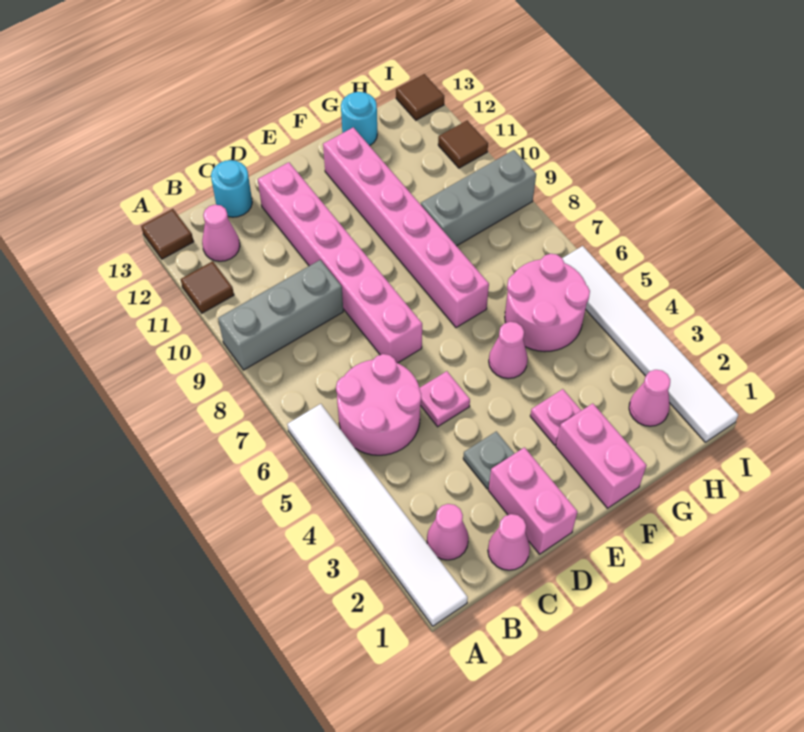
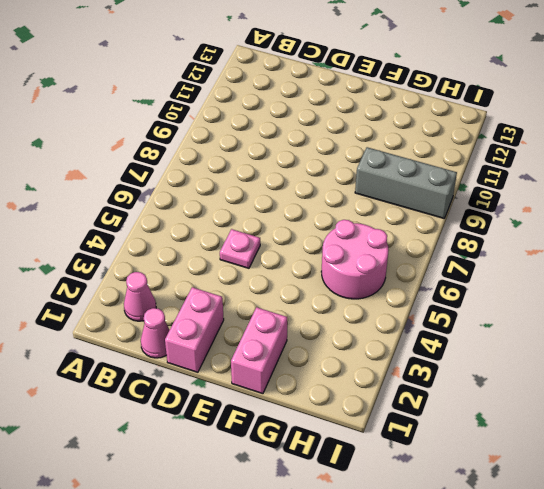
none -> white 1x6 tile [287,404,468,626]
none -> grey 1x3 brick [218,260,343,370]
none -> brown 1x1 tile [181,261,234,313]

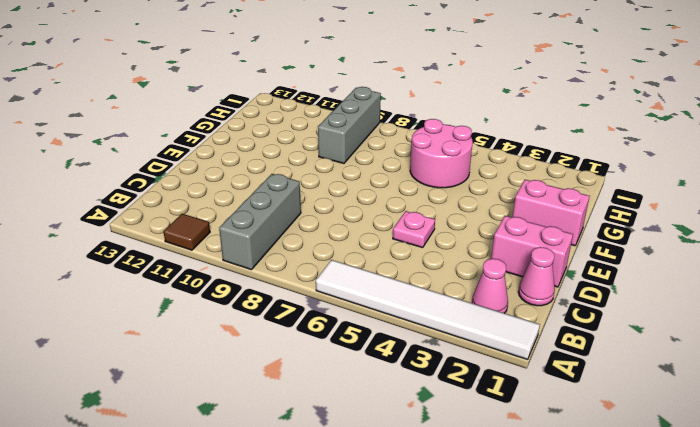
none -> brown 1x1 tile [141,209,194,259]
none -> pink 2x2 round brick [336,354,421,455]
none -> pink 1x1 cone [202,205,240,261]

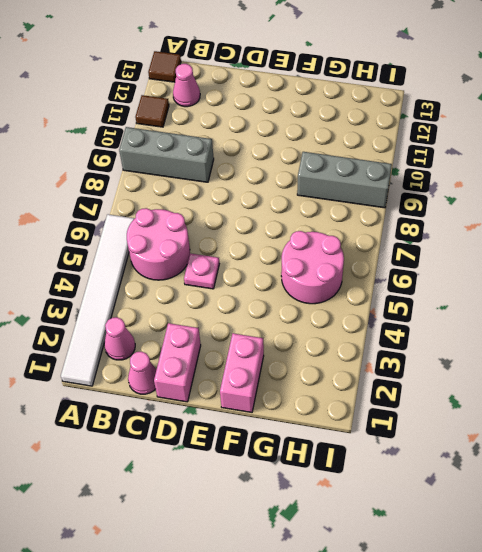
none -> cyan 1x1 round brick [211,160,252,217]
none -> grey 1x1 plate [463,431,515,489]
none -> pink 1x6 brick [258,162,422,363]

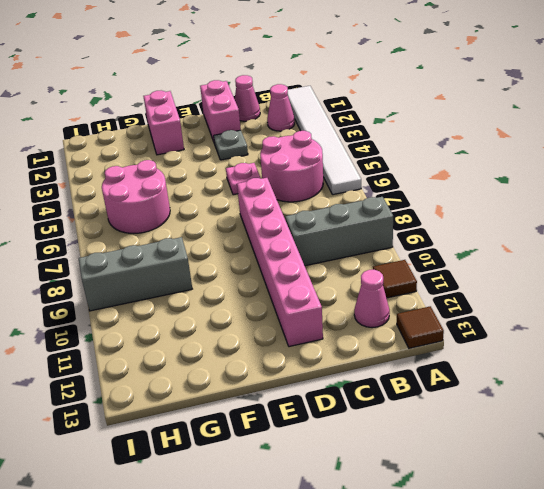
none -> cyan 1x1 round brick [211,160,252,217]
none -> pink 1x1 plate [530,389,581,445]
none -> pink 1x1 cone [489,322,528,379]

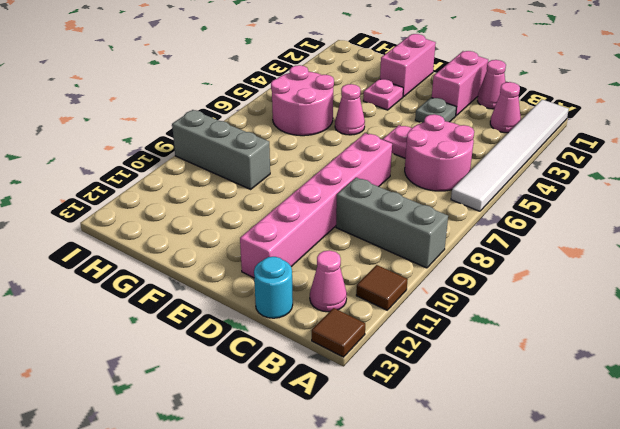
none -> pink 1x6 brick [323,127,489,328]
none -> cyan 1x1 round brick [341,92,377,146]
none -> pink 1x1 cone [629,370,670,426]

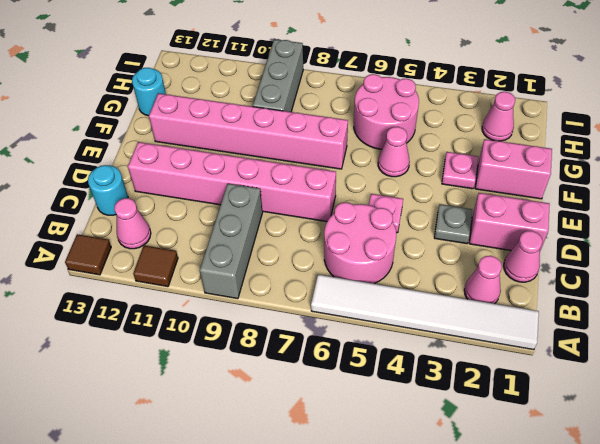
none -> white 1x6 tile [562,246,738,442]
none -> brown 1x1 tile [438,121,488,168]
none -> brown 1x1 tile [396,74,444,120]

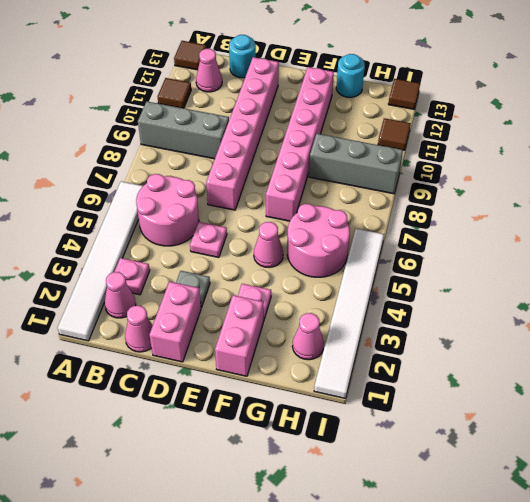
pink 1x1 plate [114,258,150,295] -> none

